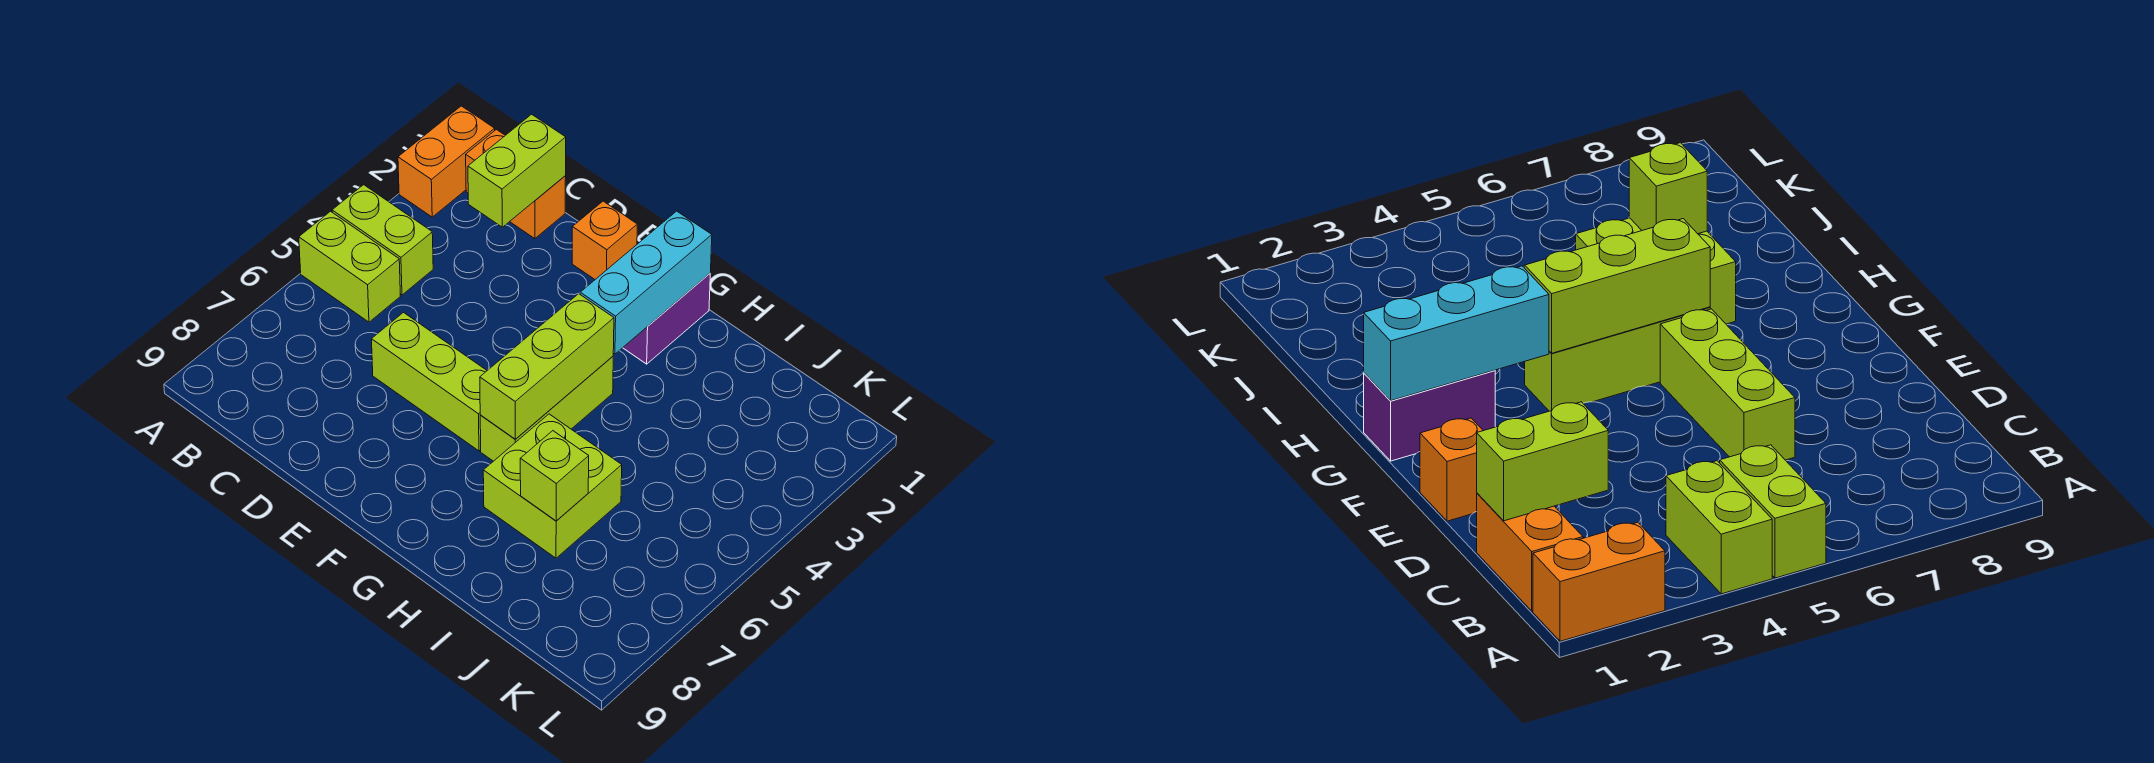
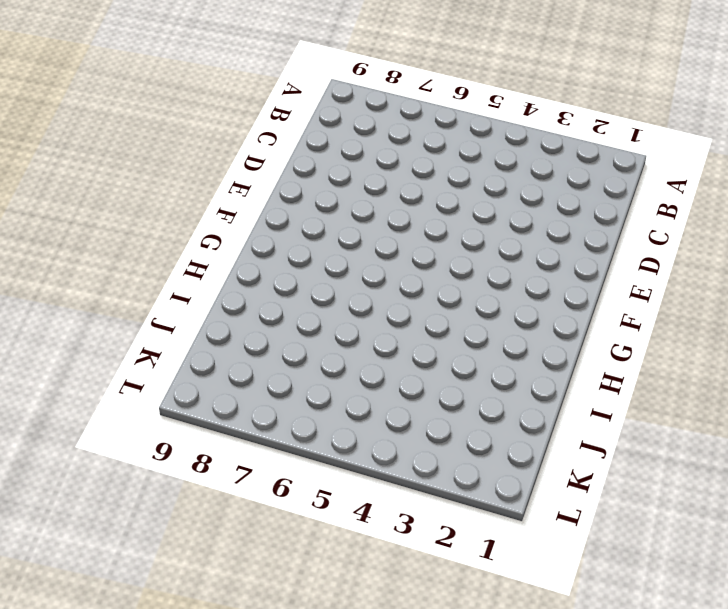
none -> orange 1x2 brick [398,106,495,217]
none -> lime 1x2 brick [332,185,433,295]
none -> lime 1x2 brick [299,211,400,322]

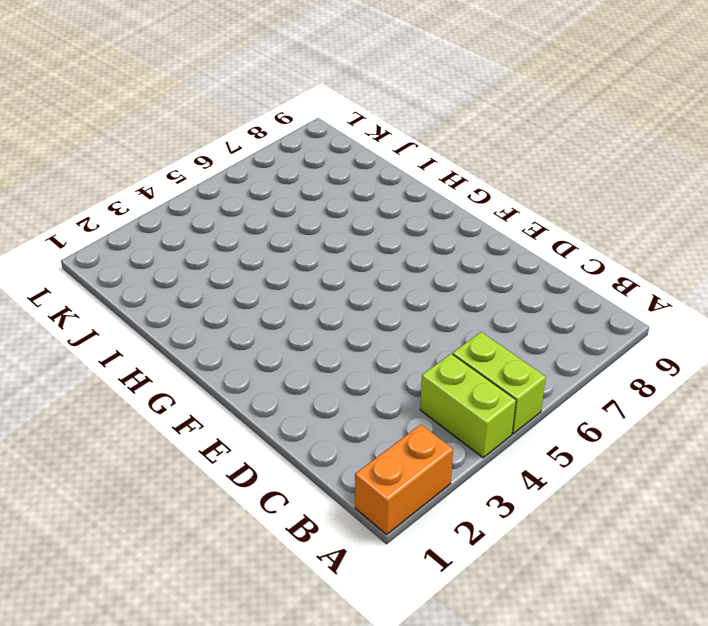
none -> orange 1x2 brick [466,129,566,239]
none -> lime 1x3 brick [372,313,487,451]
none -> orange 1x1 brick [572,201,637,279]

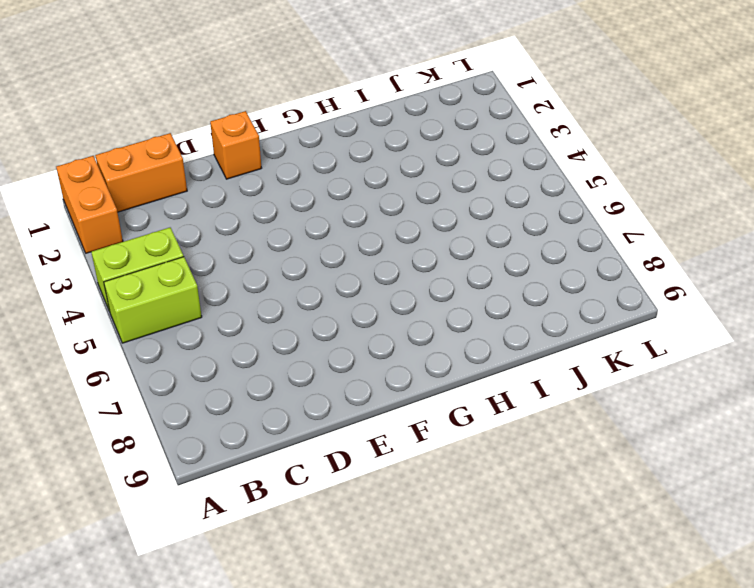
none -> lime 1x3 brick [372,313,487,451]
none -> purple 1x2 brick [623,274,710,364]
none -> lime 1x3 brick [480,356,613,461]

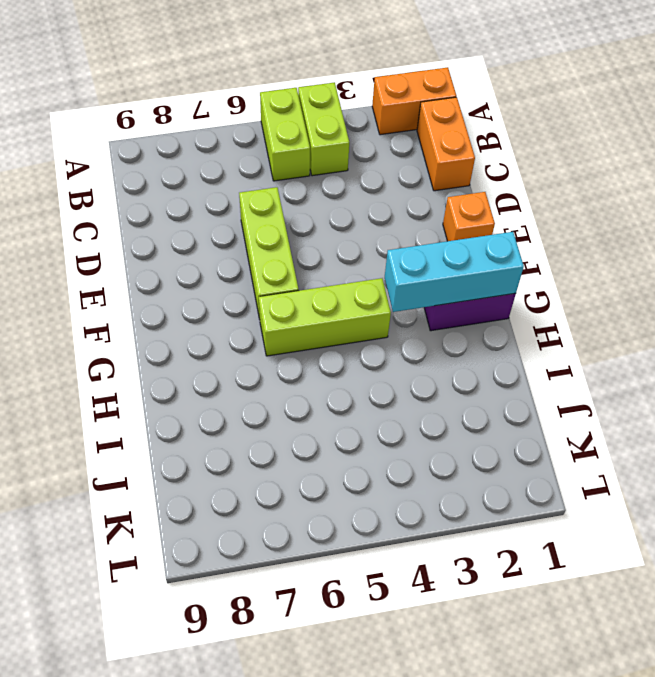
none -> lime 2x2 brick [483,414,622,558]
none -> lime 1x2 brick [468,114,566,227]
none -> lime 1x3 brick [480,294,614,439]

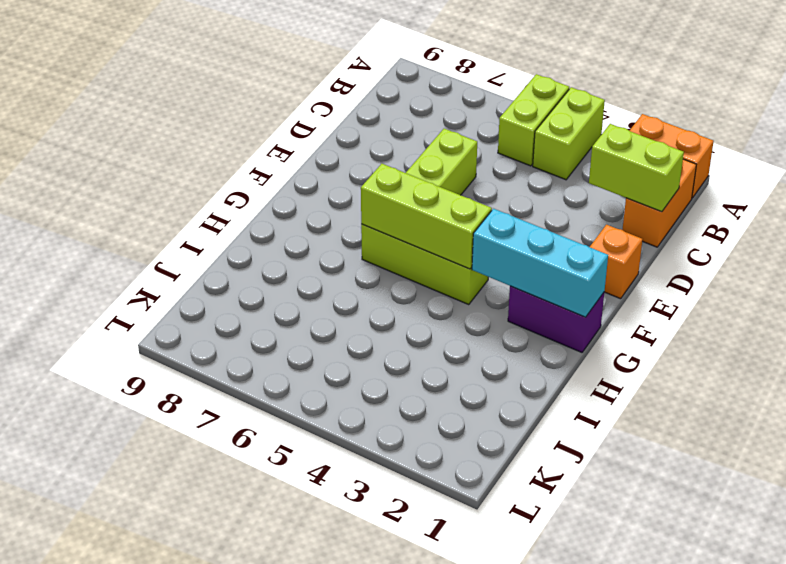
none -> lime 2x2 brick [483,414,622,558]
none -> lime 1x1 brick [520,431,589,521]

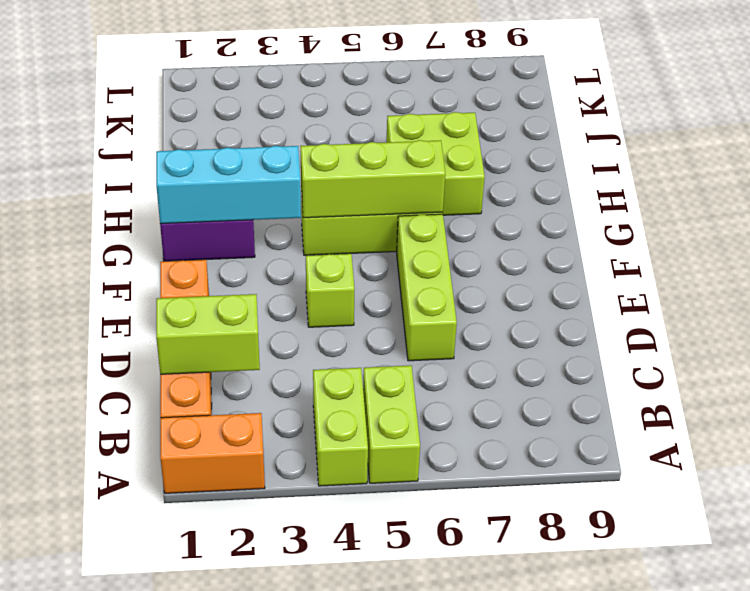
lime 1x1 brick [306,254,355,327] -> lime 1x1 brick moved to [520,431,589,521]

